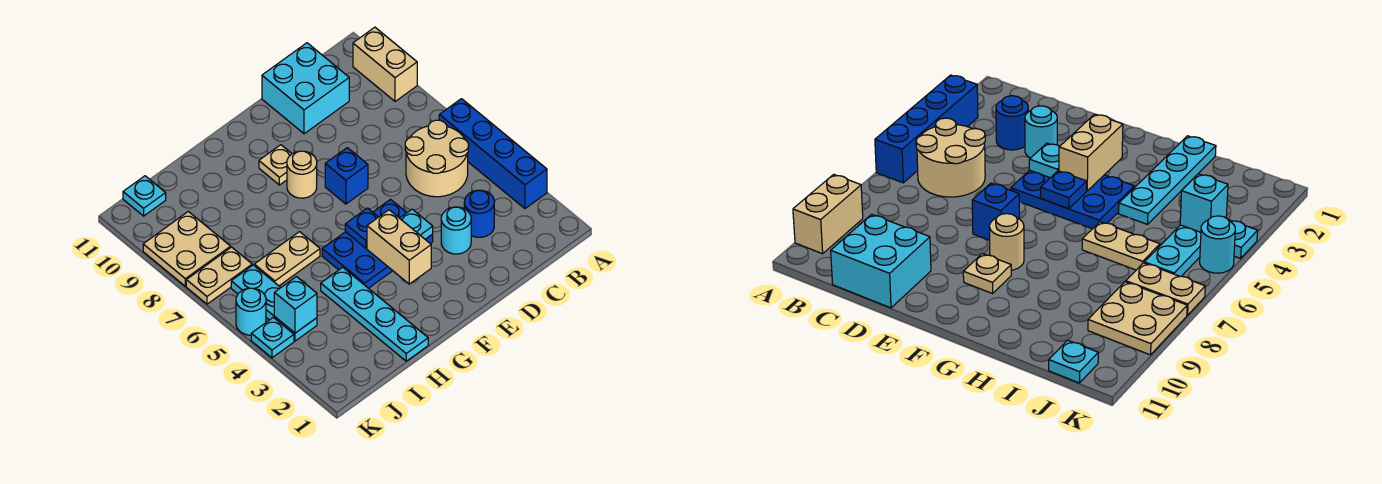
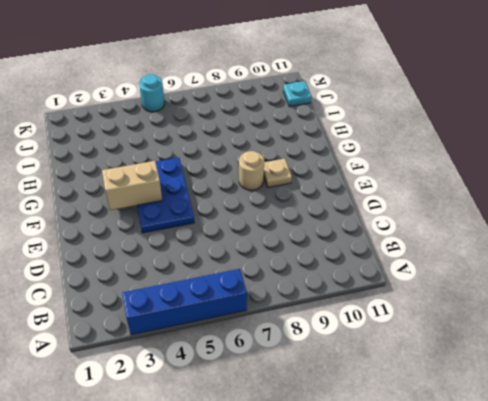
none -> tan 1x2 brick [353,27,417,101]
none -> tan 2x2 round brick [405,120,469,197]
none -> blue 1x1 round brick [464,190,494,237]

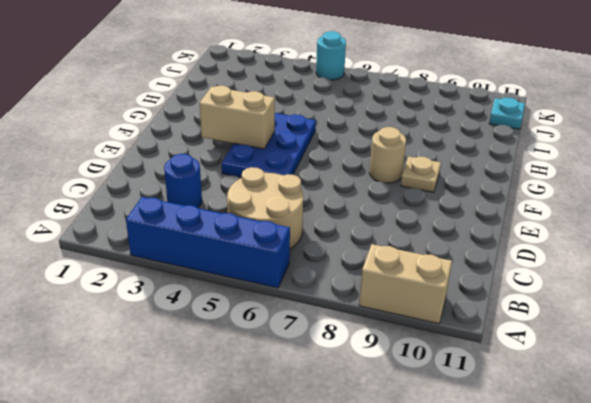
none -> cyan 2x2 brick [262,43,349,134]
none -> cyan 1x1 round brick [441,207,471,254]
none -> blue 1x1 brick [325,148,368,204]

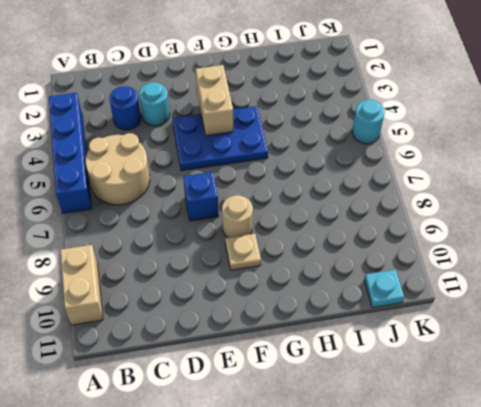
none -> cyan 2x2 brick [262,43,349,134]
none -> cyan 1x4 plate [321,267,428,361]
none -> tan 1x2 plate [254,232,320,286]

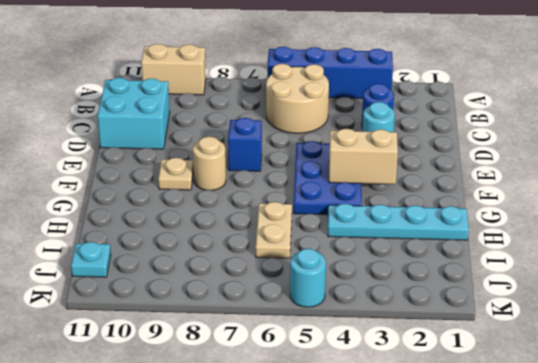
none -> cyan 1x3 plate [231,265,317,341]
none -> tan 1x2 plate [186,247,252,304]
none -> tan 2x2 plate [143,211,231,286]

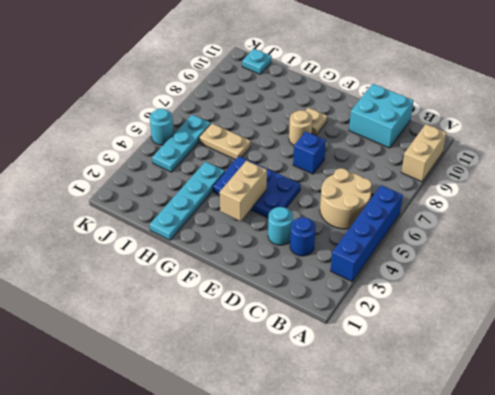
none -> tan 1x2 plate [186,247,252,304]
none -> tan 2x2 plate [143,211,231,286]
none -> cyan 1x1 plate [251,317,294,358]

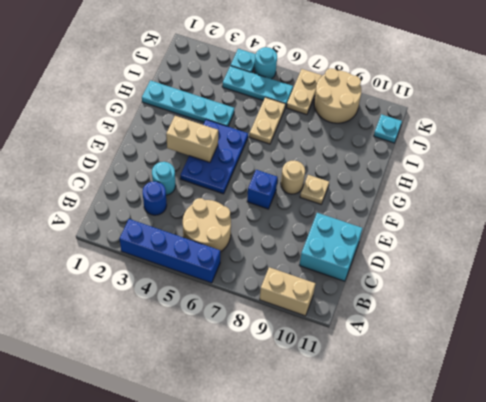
tan 2x2 round brick [314,68,361,123] -> tan 2x2 plate [143,211,231,286]
none -> cyan 1x1 plate [400,209,433,239]
none -> blue 1x1 plate [345,208,378,248]
none -> cyan 1x1 brick [274,277,317,333]

